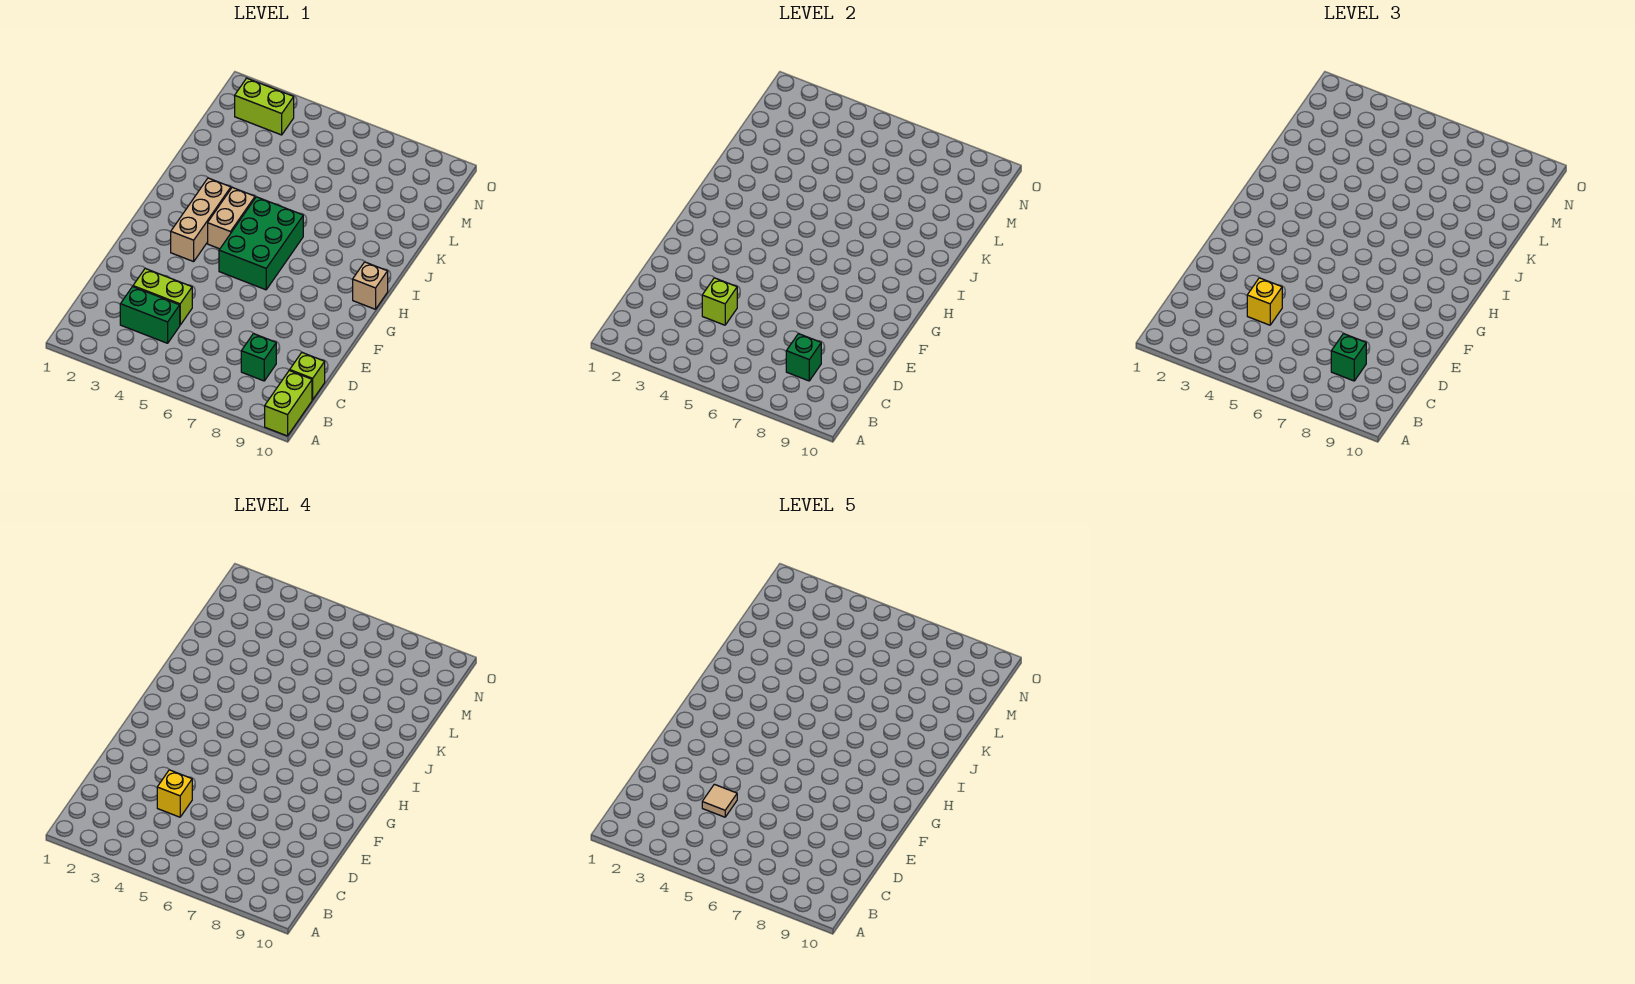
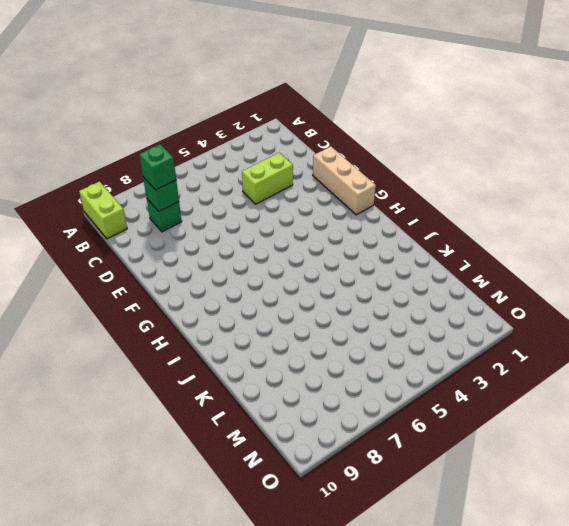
tan 1x3 brick [313,146,376,215] -> tan 1x3 brick moved to [171,178,231,262]
none -> green 1x2 brick [120,287,180,343]
none -> lime 1x1 brick [290,353,325,400]
none -> green 2x3 brick [219,197,303,290]

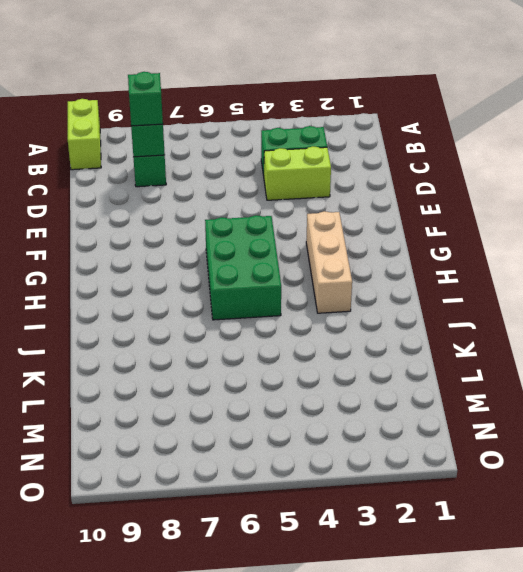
none -> lime 1x1 brick [290,353,325,400]
none -> tan 1x2 brick [208,187,255,249]
none -> tan 1x1 brick [353,262,388,309]

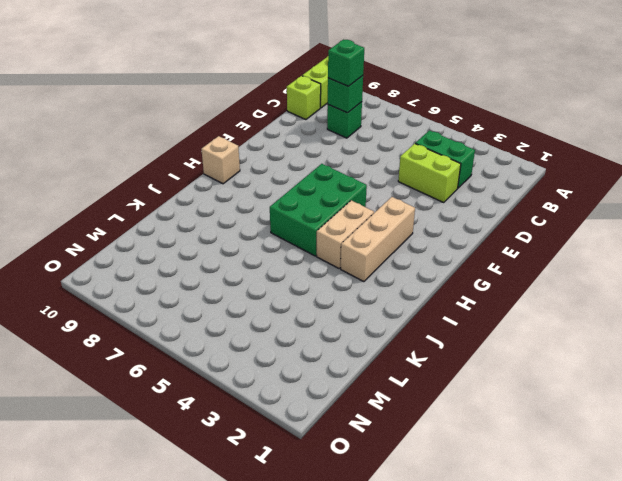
none -> lime 1x2 brick [235,78,294,135]
none -> lime 1x1 brick [702,278,737,325]
none -> yellow 1x1 brick [1247,278,1282,325]

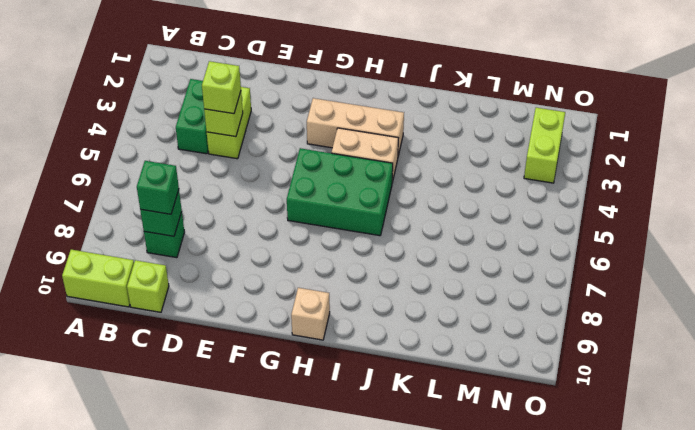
lime 1x1 brick [202,61,241,114] -> yellow 1x1 brick [1247,278,1282,325]
none -> yellow 1x1 brick [157,770,192,817]
none -> tan 1x1 tile [702,784,737,817]

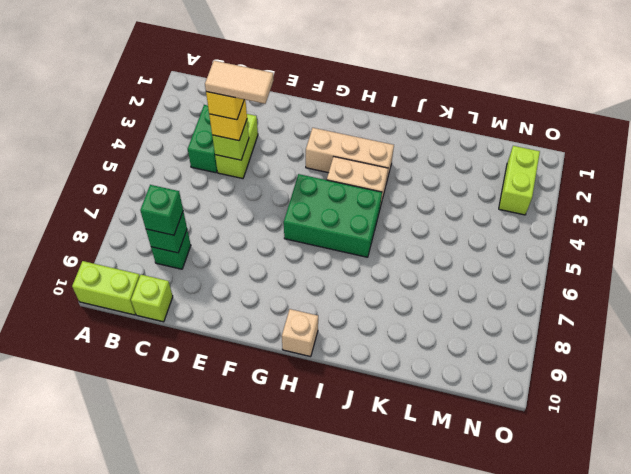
tan 1x2 tile [205,61,273,104] -> tan 1x1 tile [702,784,737,817]

